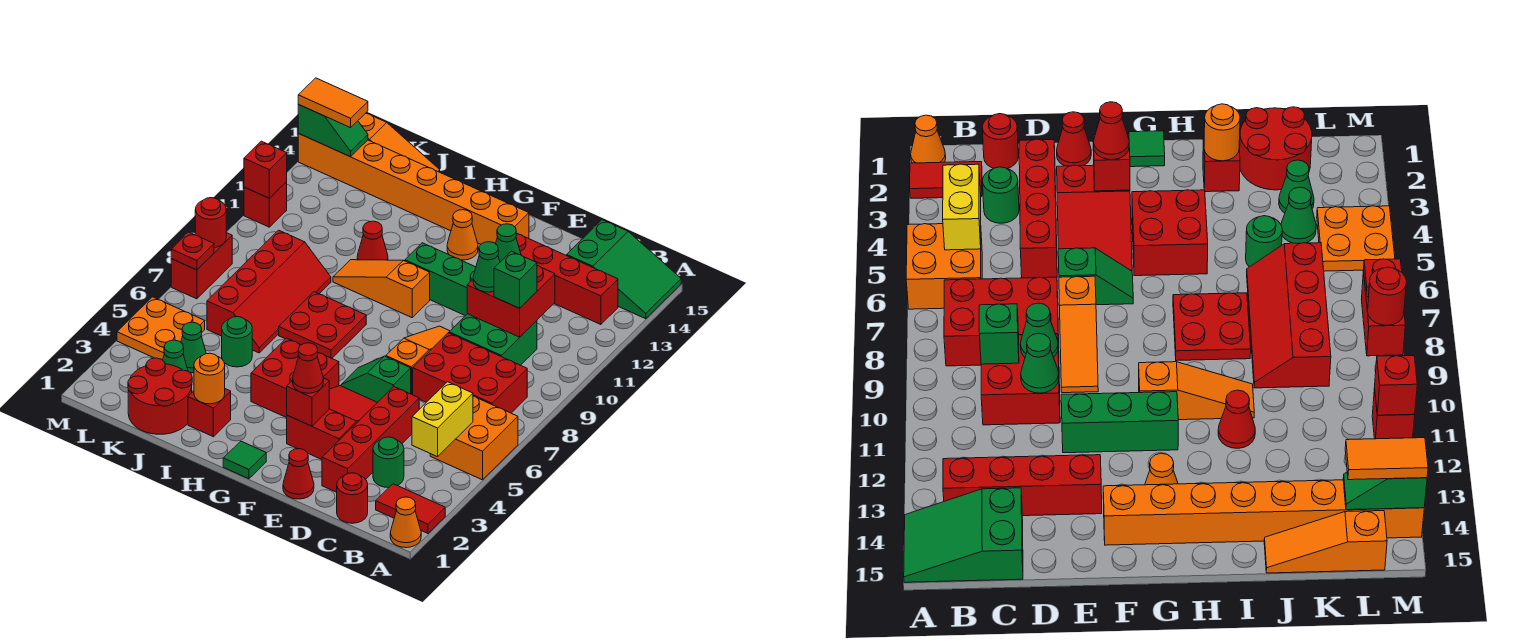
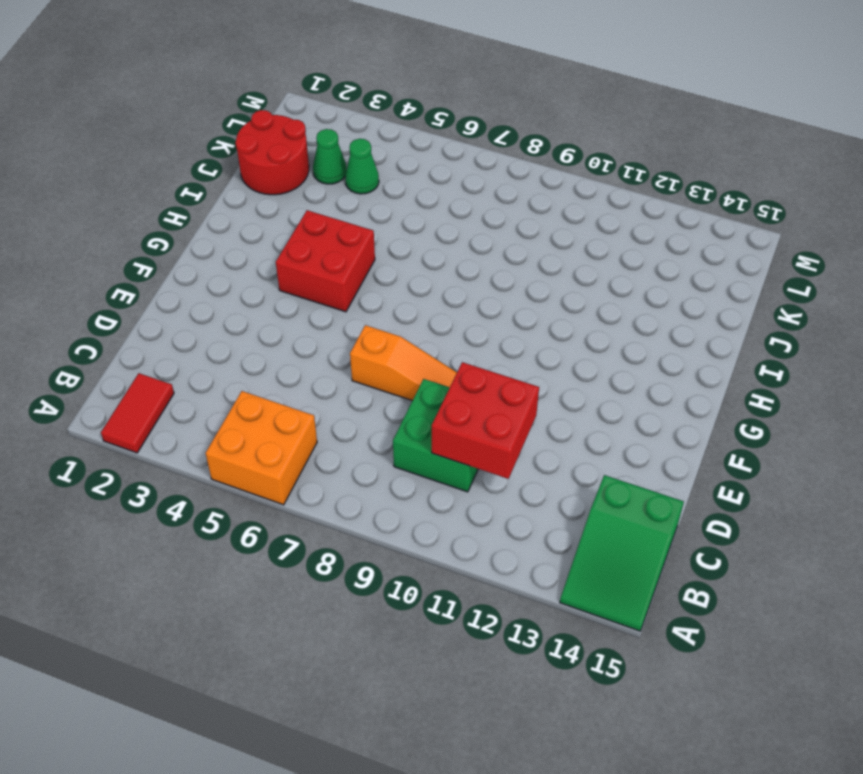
none -> orange 1x1 cone [390,497,421,548]
none -> red 2x3 brick [413,333,527,413]
none -> red 1x4 brick [516,233,618,325]
none -> red 1x1 round brick [337,473,368,523]

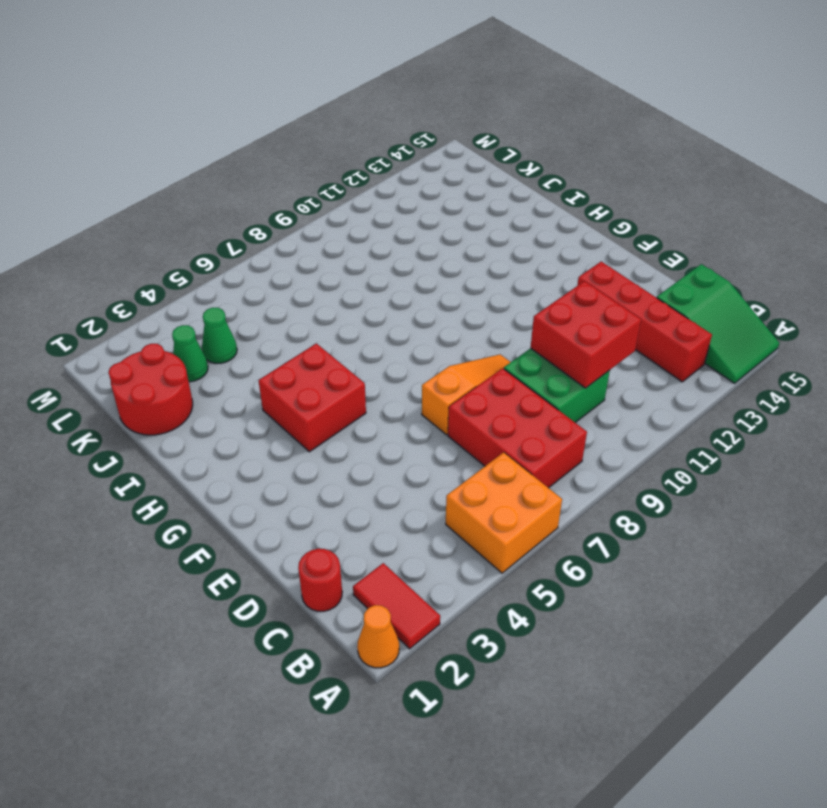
none -> green 1x1 round brick [373,437,404,488]
none -> red 1x4 brick [322,387,419,492]
none -> red 1x1 cone [283,449,314,499]
none -> red 2x3 slope [287,386,378,459]

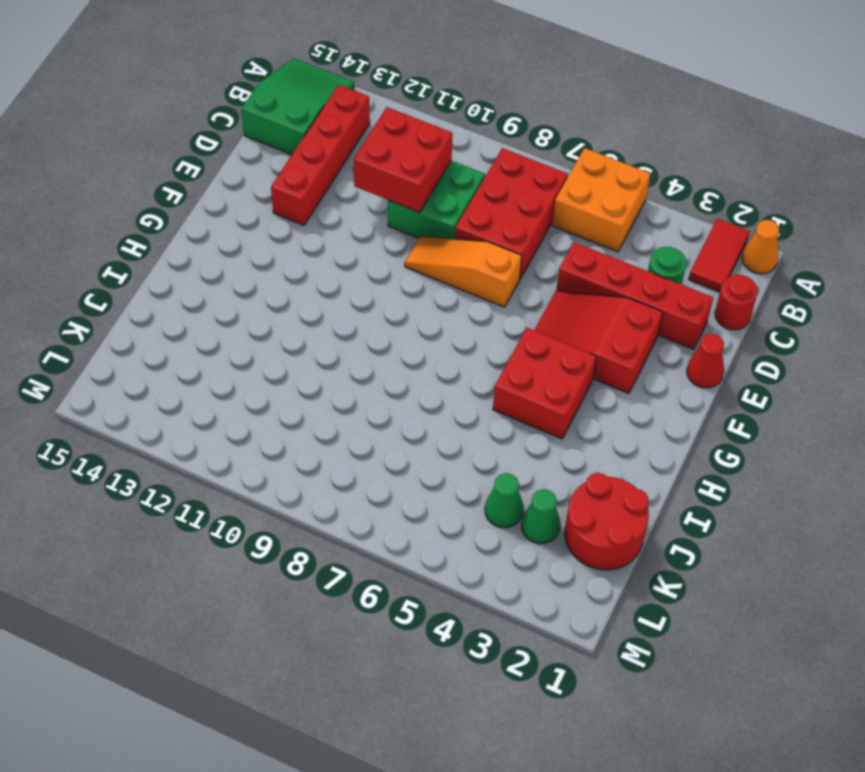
none -> green 1x2 slope [341,356,411,402]
none -> green 1x3 brick [405,243,476,316]
none -> orange 1x8 brick [298,134,529,244]
none -> green 1x1 tile [223,441,266,479]

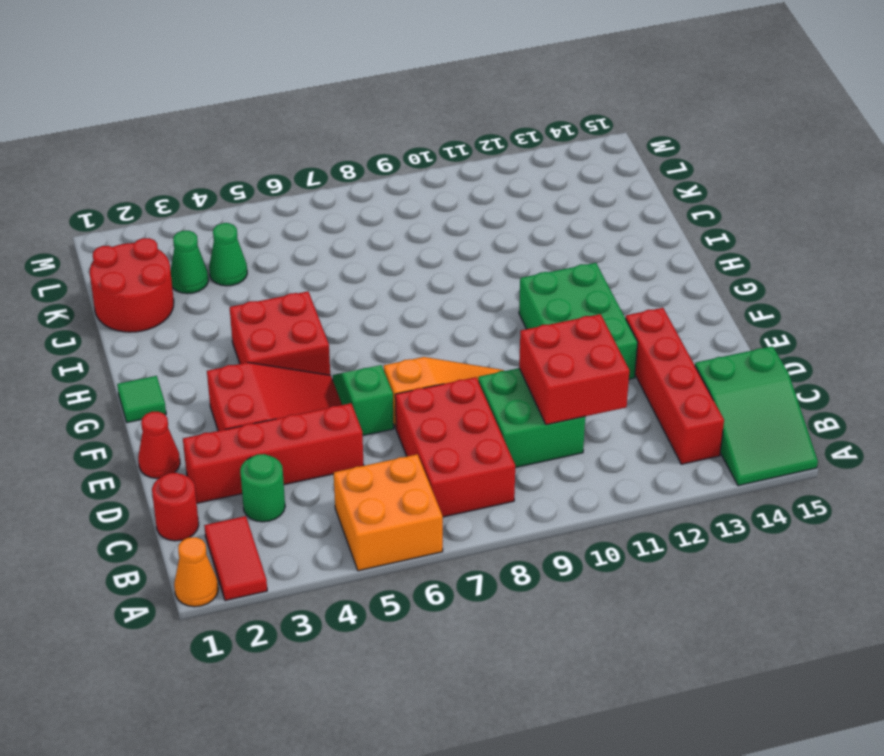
green 2x3 brick [519,263,638,379] -> green 1x3 brick [405,243,476,316]
none -> orange 1x8 brick [298,134,529,244]
none -> orange 1x3 slope [333,260,430,318]
none -> orange 1x1 cone [447,210,478,260]
none -> red 2x2 plate [279,292,366,358]

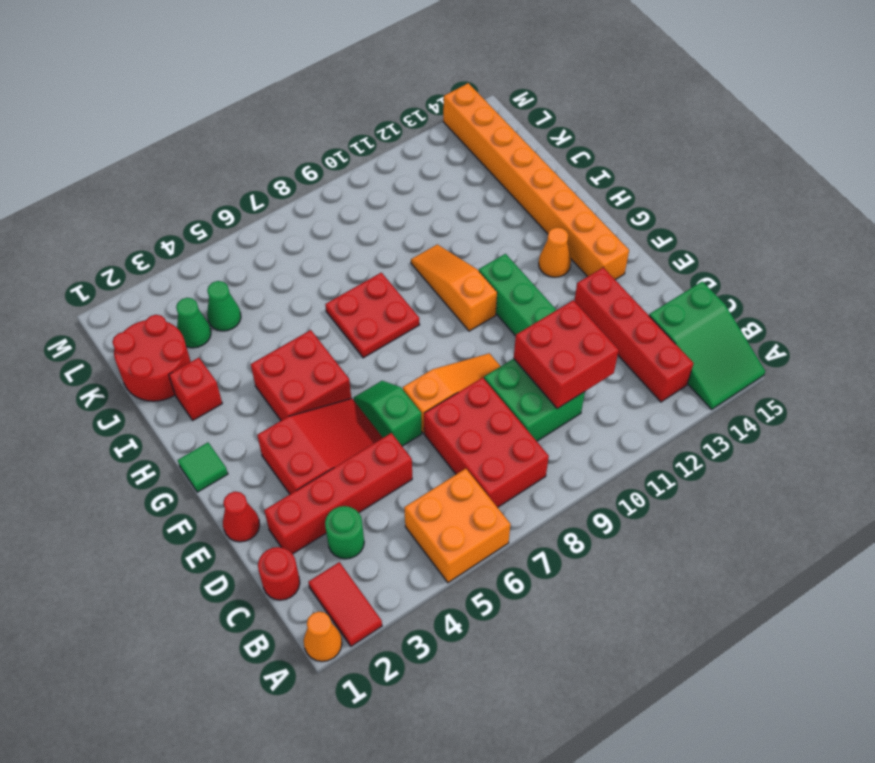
none -> red 1x1 cone [357,221,388,260]
none -> green 1x1 round brick [222,317,252,367]
none -> red 2x4 slope [207,230,331,353]
none -> orange 1x3 slope [358,113,440,172]

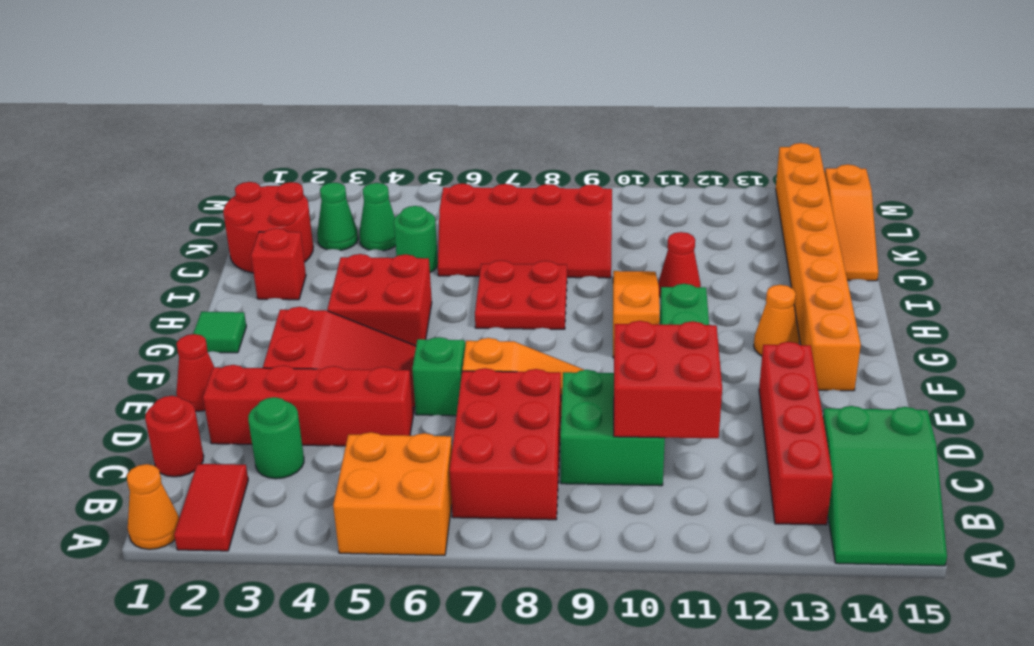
none -> orange 2x2 plate [117,297,205,360]
none -> red 1x2 brick [171,233,232,299]
none -> red 1x1 brick [244,182,287,227]
none -> yellow 1x2 brick [412,382,473,457]

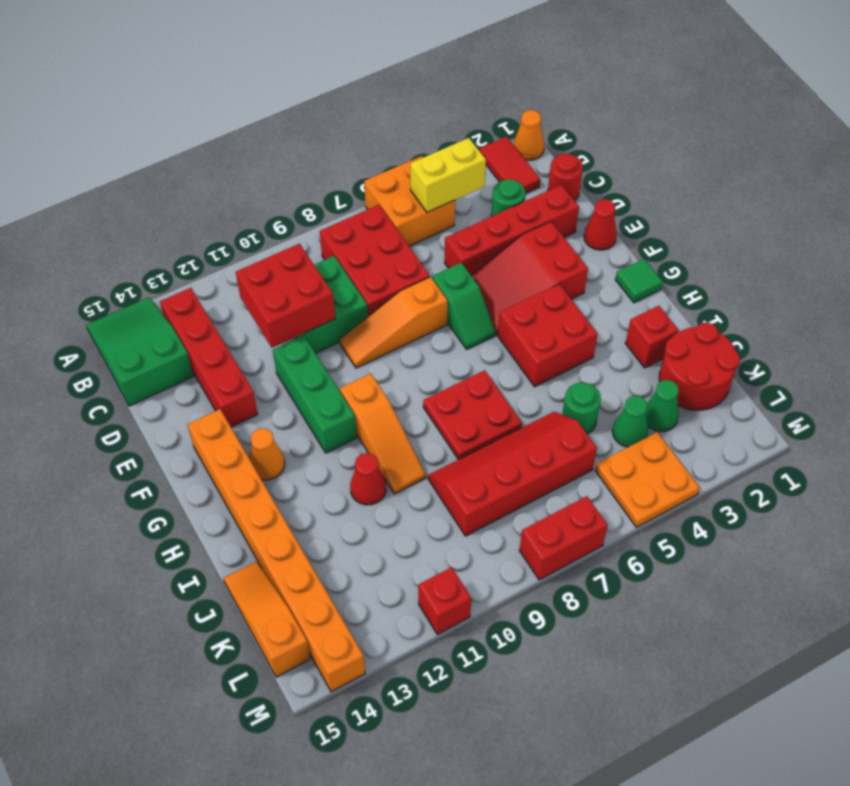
none -> red 1x1 brick [287,378,329,426]
none -> orange 1x1 round brick [194,353,225,404]
none -> green 1x2 slope [298,105,368,157]
none -> red 1x1 plate [171,232,214,270]

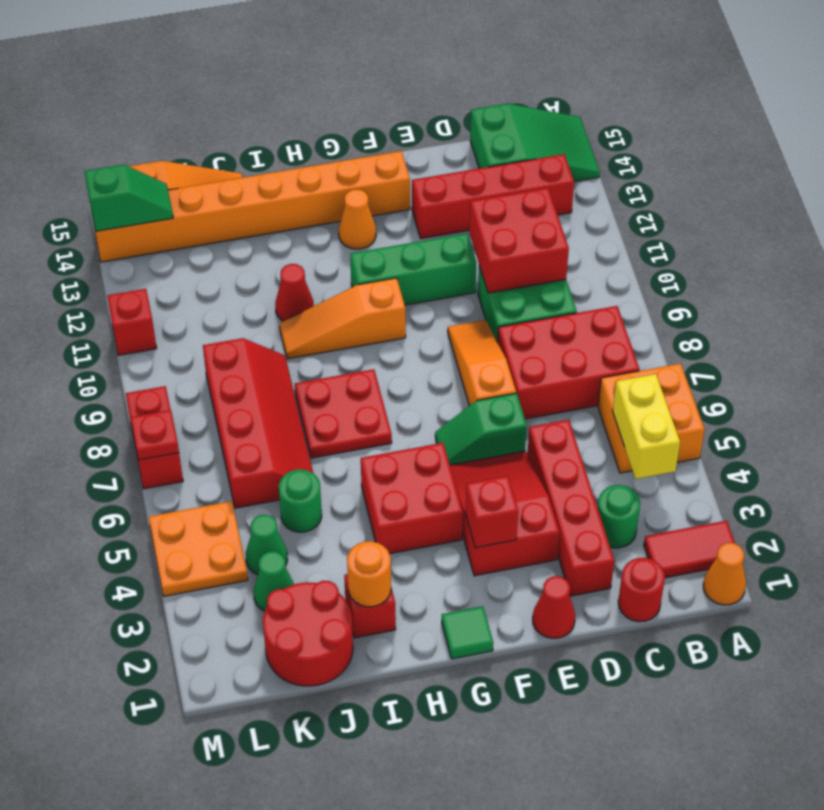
none -> red 1x1 round brick [195,198,226,248]
none -> red 1x1 brick [244,141,287,198]
none -> green 1x1 brick [494,251,537,308]
none -> green 1x1 cone [473,242,500,292]

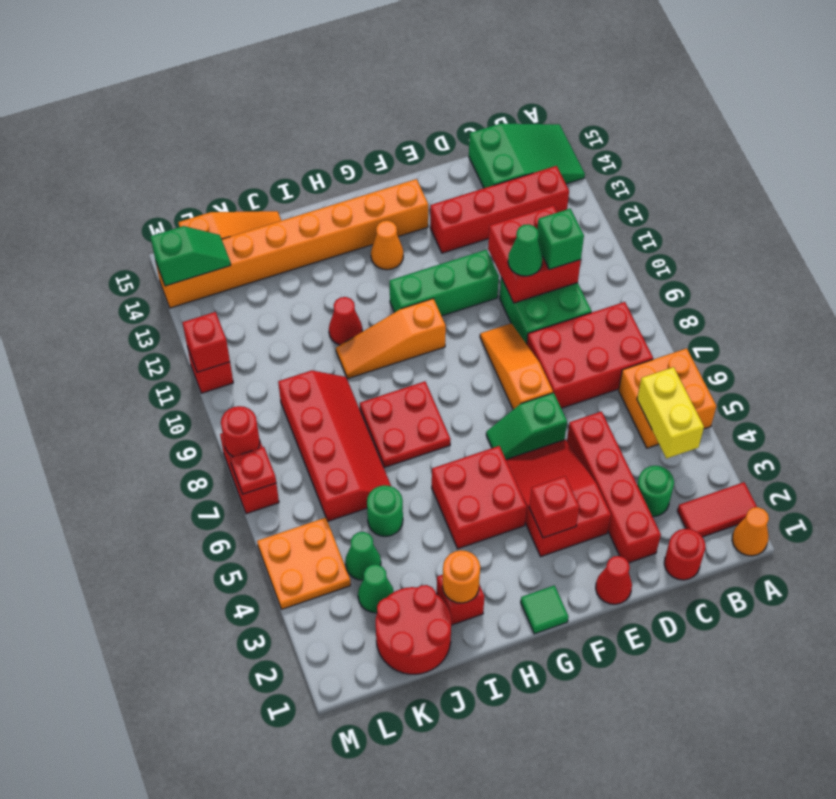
none -> green 1x1 cone [496,224,521,262]
none -> red 1x1 cone [293,343,323,393]
none -> orange 1x2 tile [298,78,368,128]

